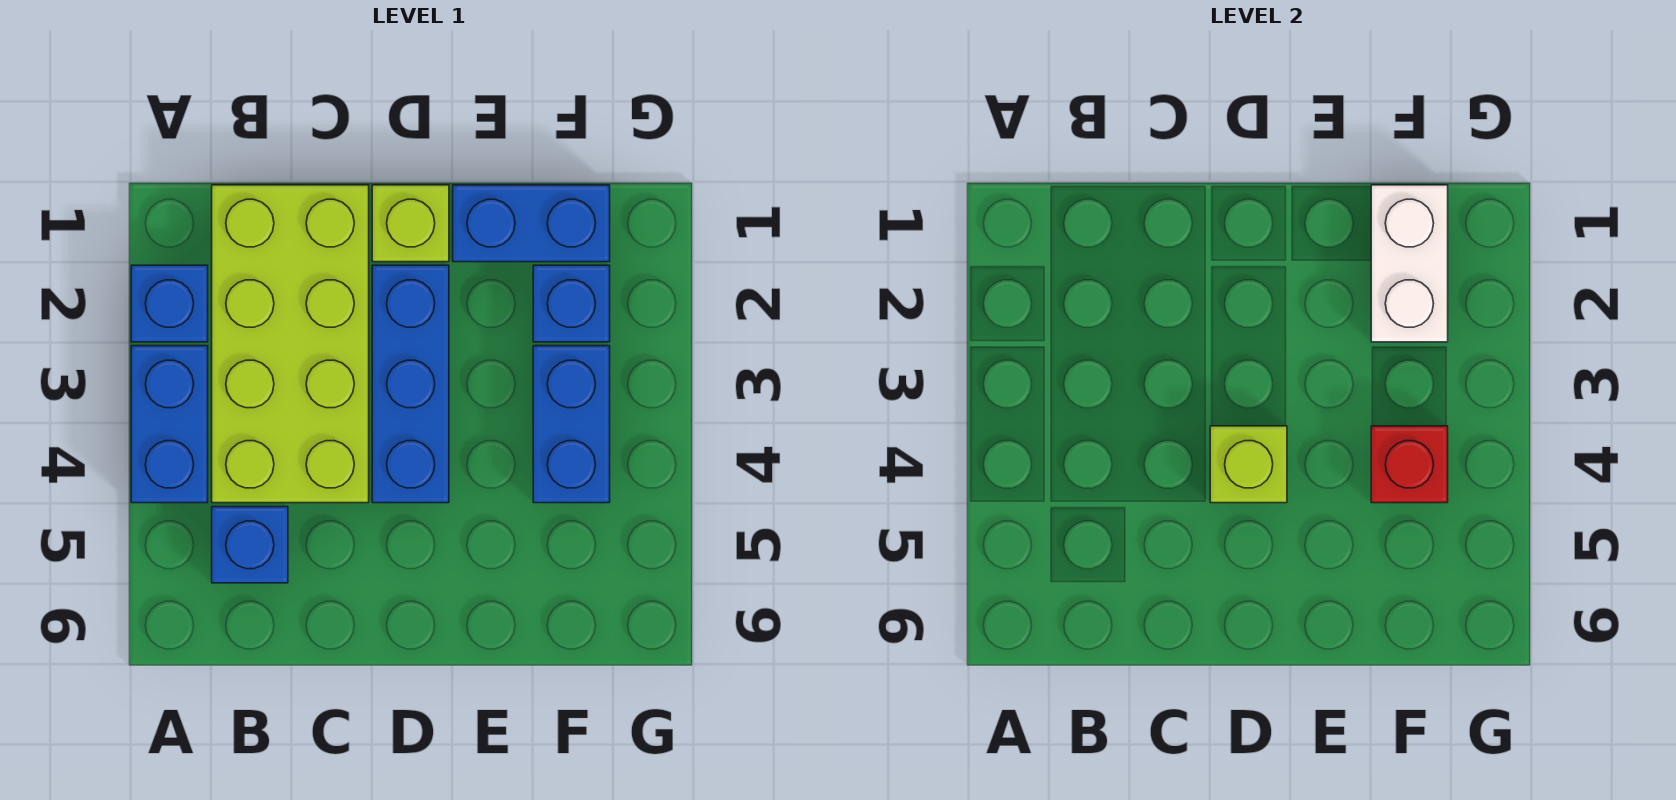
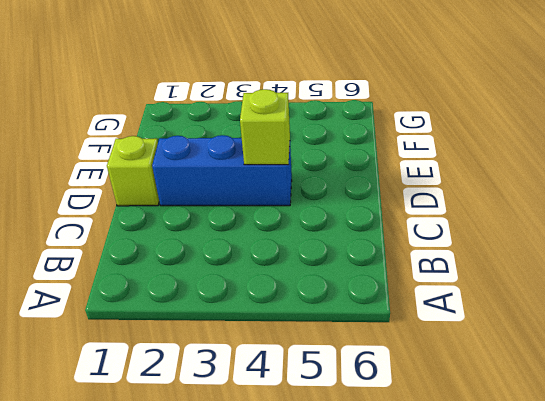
none -> blue 1x1 brick [131,265,208,342]
none -> blue 1x2 brick [131,346,208,503]
none -> lime 2x4 brick [212,185,369,503]

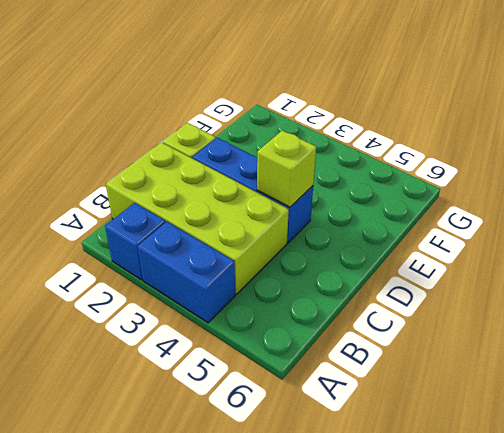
none -> blue 1x1 brick [212,507,288,583]
none -> blue 1x2 brick [453,185,610,262]
none -> blue 1x1 brick [533,265,610,342]

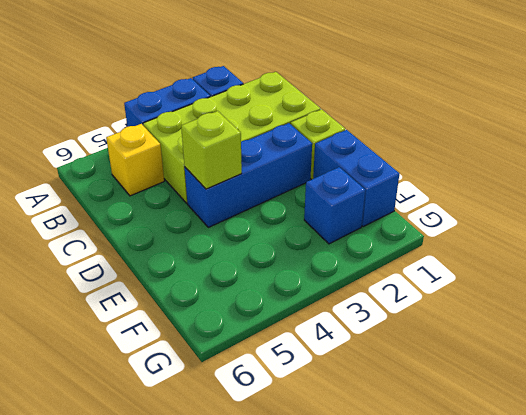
yellow 1x1 brick [106,124,164,196] -> blue 1x1 brick [212,507,288,583]
none -> blue 1x2 brick [533,346,610,503]
none -> white 1x2 brick [1371,185,1448,342]
none -> red 1x1 brick [1371,426,1448,503]

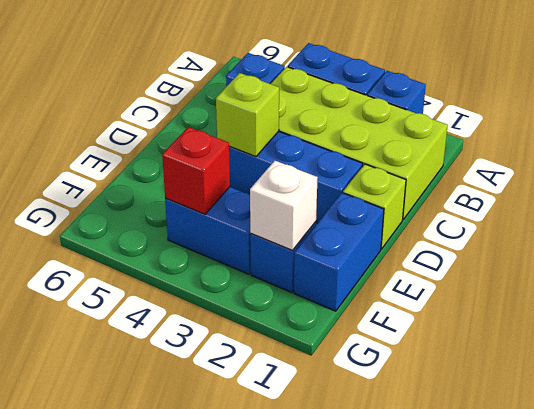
white 1x1 brick [250,161,318,250] -> white 1x2 brick [1371,185,1448,342]

